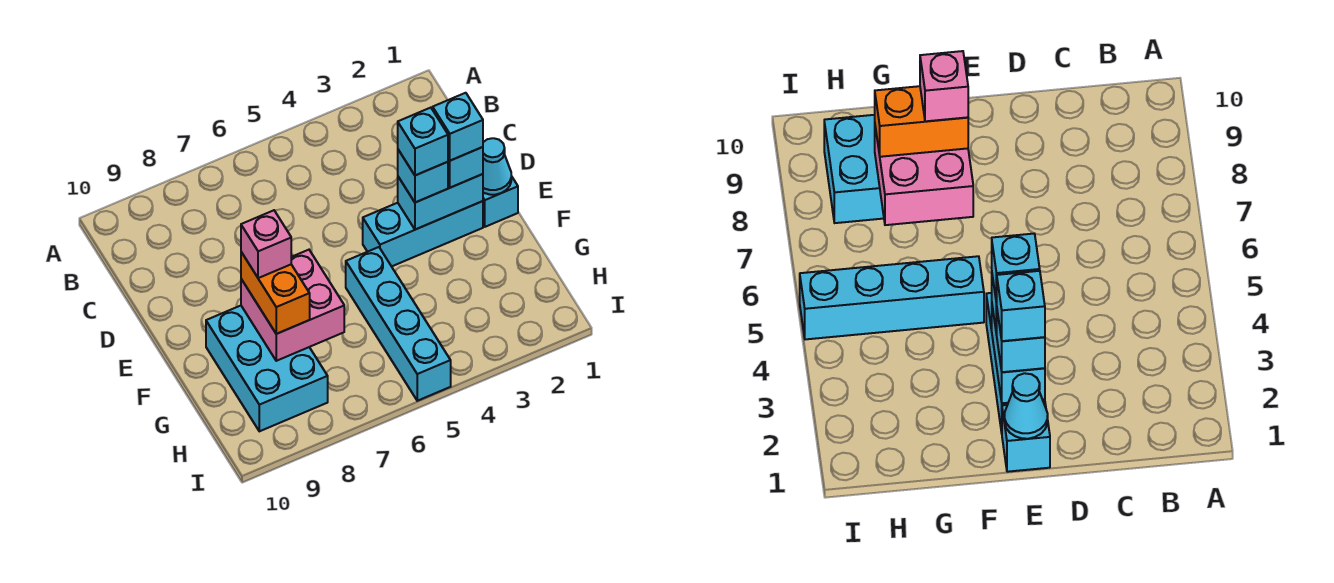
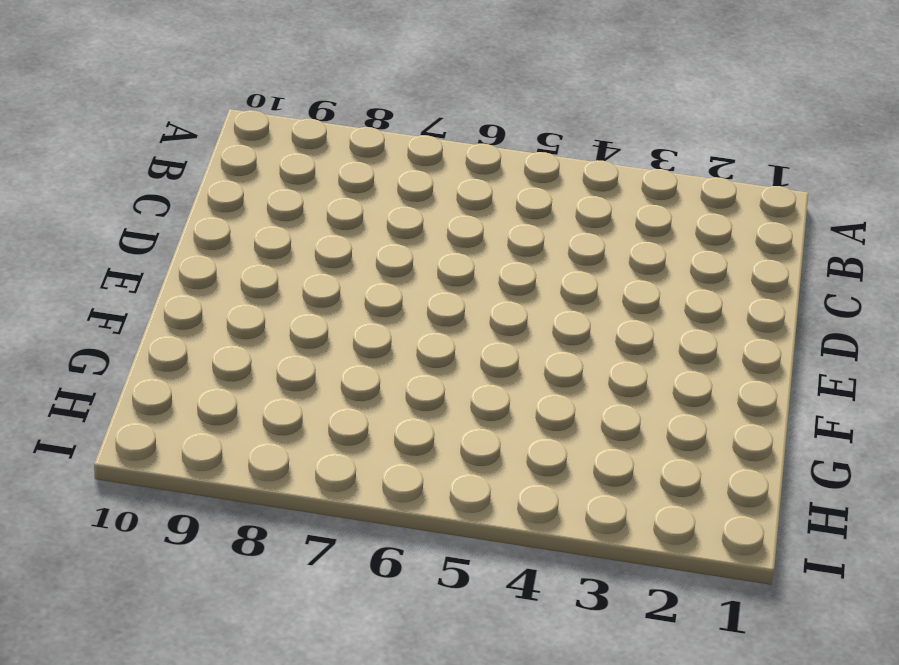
none -> cyan 1x1 brick [483,176,518,227]
none -> cyan 1x3 brick [363,201,483,267]
none -> cyan 1x4 brick [346,247,451,401]

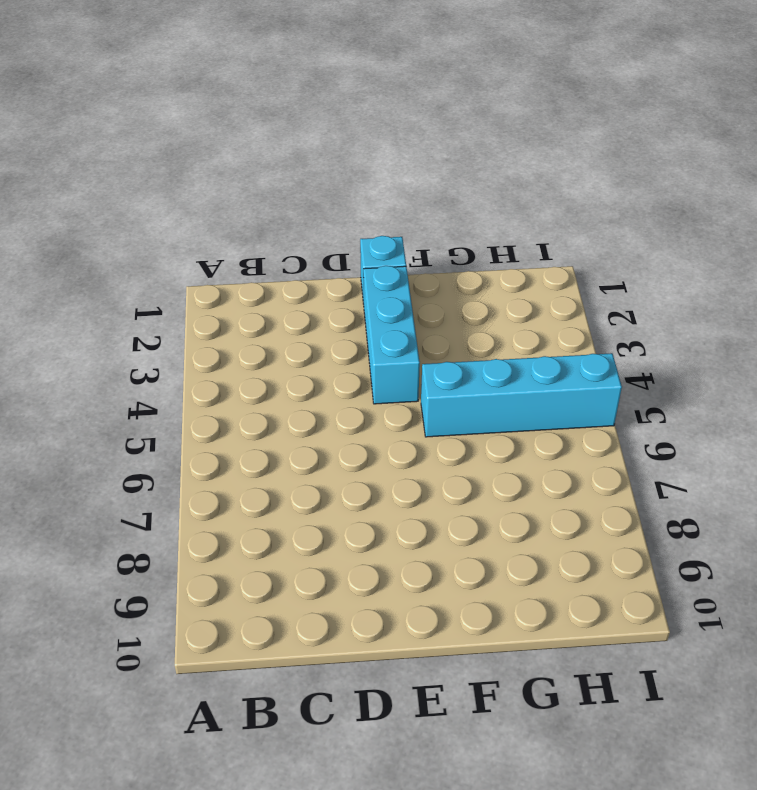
none -> cyan 2x3 brick [206,306,328,431]
none -> cyan 1x1 cone [483,138,511,195]
none -> cyan 1x2 brick [398,174,483,230]

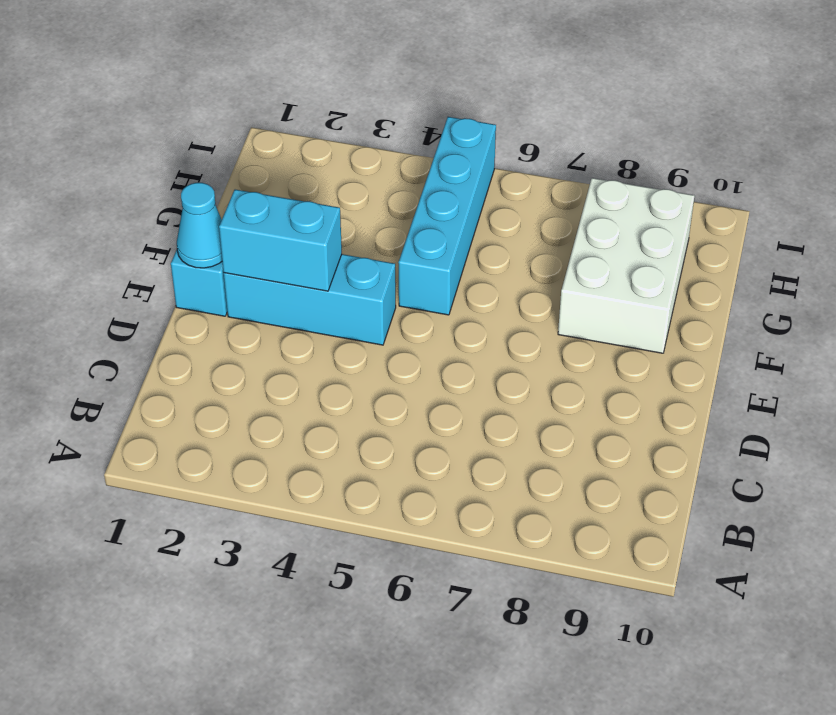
white 2x3 brick [558,178,695,353] -> cyan 2x3 brick [206,306,328,431]
none -> pink 2x2 brick [241,250,344,361]
none -> cyan 1x1 brick [448,147,483,188]
none -> cyan 1x1 brick [398,150,448,202]

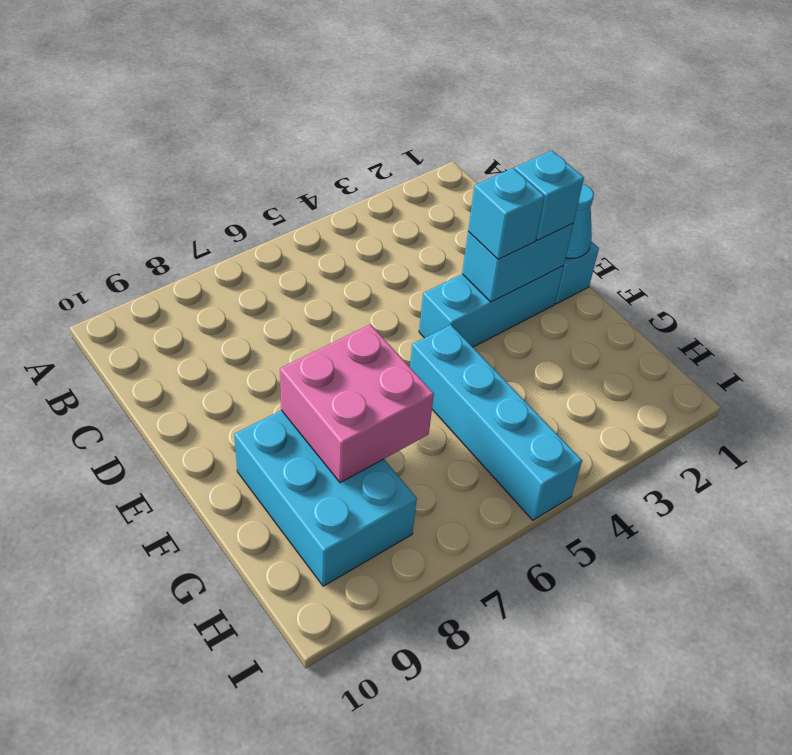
none -> orange 1x2 brick [241,252,310,334]
none -> cyan 1x1 brick [433,93,483,161]
none -> cyan 1x1 brick [398,108,448,175]

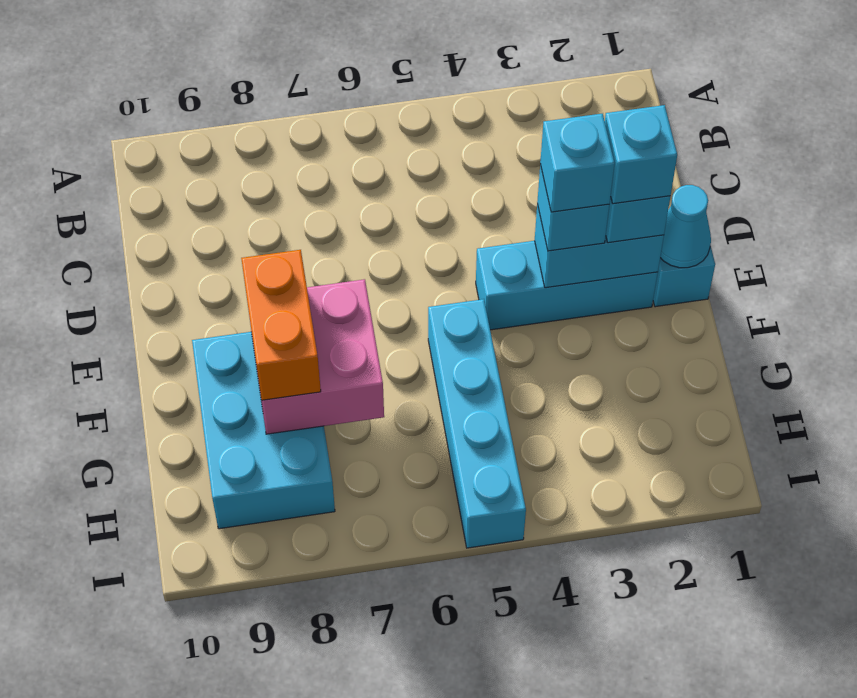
none -> pink 1x1 brick [241,210,291,278]

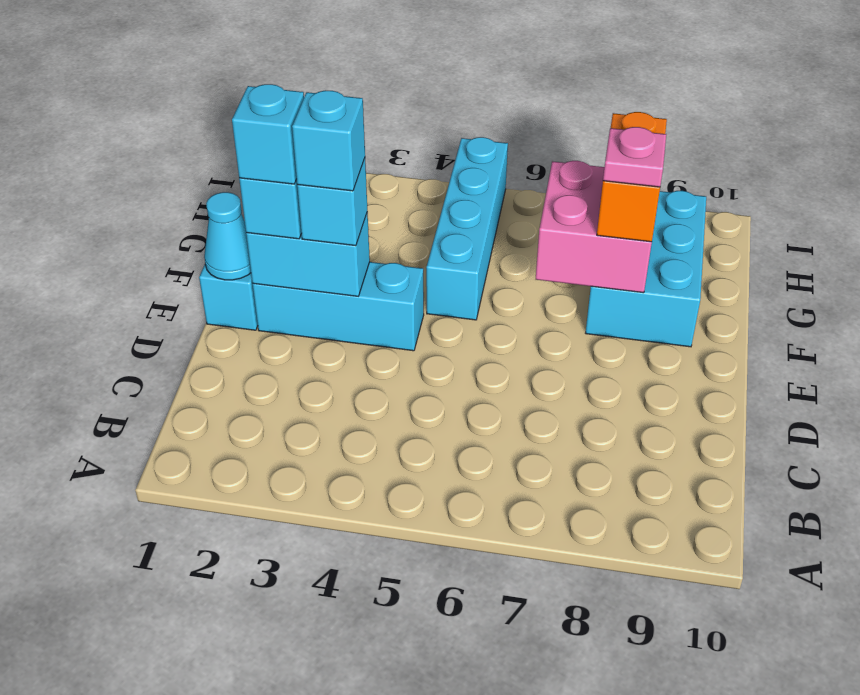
pink 1x1 plate [603,127,666,187] -> pink 1x1 brick [241,210,291,278]

